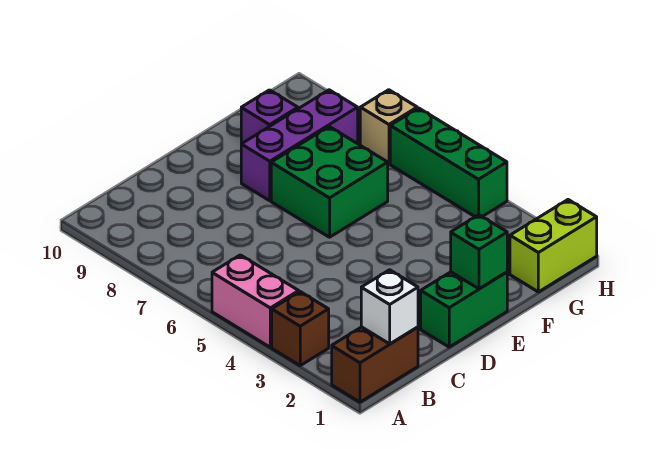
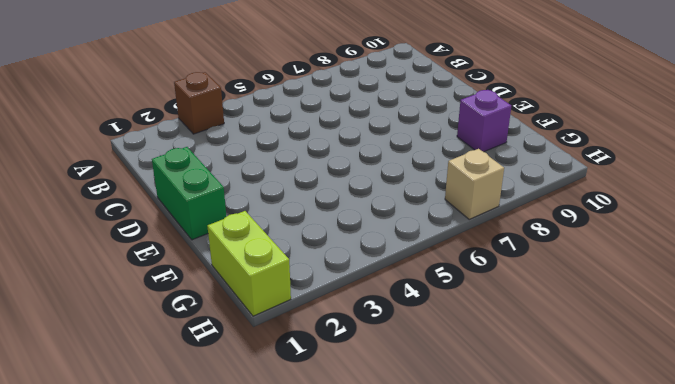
none -> brown 1x2 brick [332,327,418,402]
none -> pink 1x2 brick [212,255,299,347]
none -> green 2x2 brick [271,127,388,237]

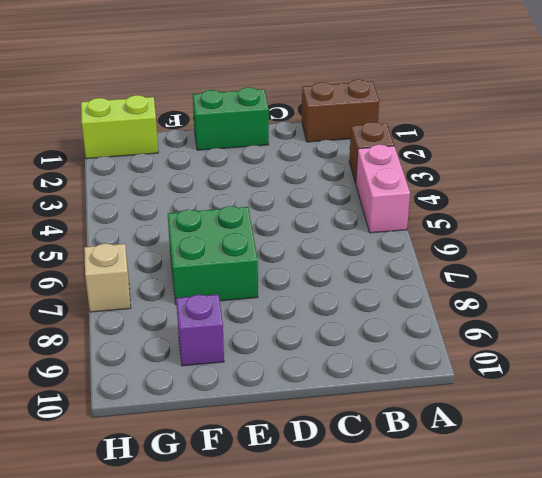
none -> purple 1x3 brick [241,90,358,201]
none -> green 1x3 brick [390,108,507,217]
none -> white 1x1 brick [361,270,418,344]

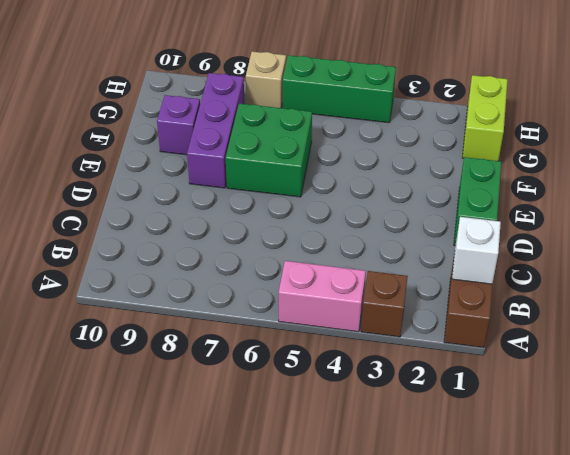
none -> green 1x1 brick [451,215,507,289]

